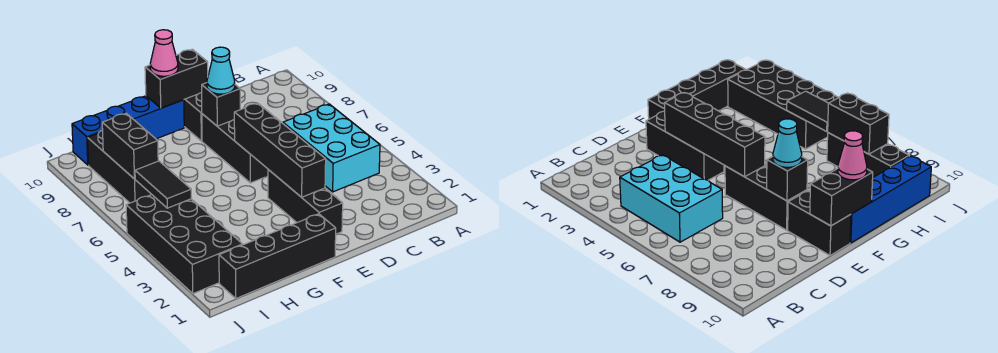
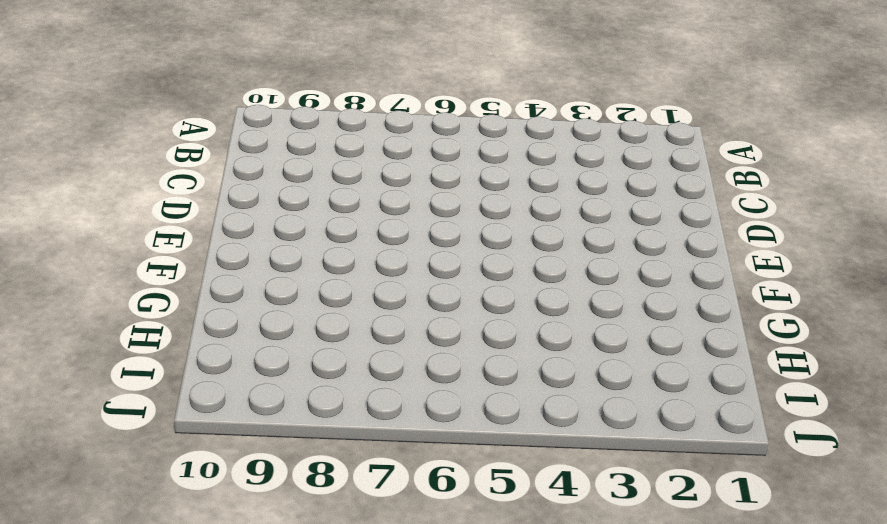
none -> cyan 2x3 brick [283,104,380,192]
none -> black 1x3 brick [268,170,343,234]
none -> black 1x3 brick [202,114,268,183]

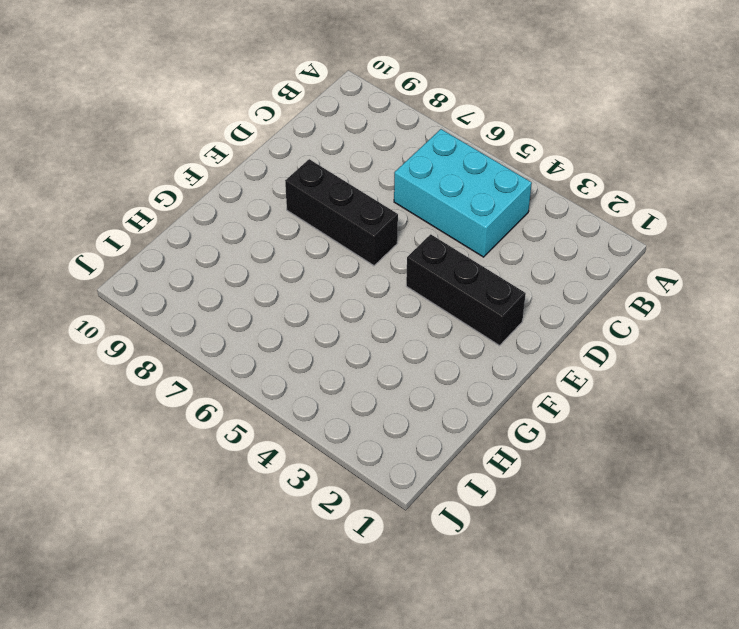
none -> black 1x2 brick [184,93,202,141]
none -> black 1x4 brick [219,214,336,298]
none -> blue 1x4 brick [72,96,184,165]

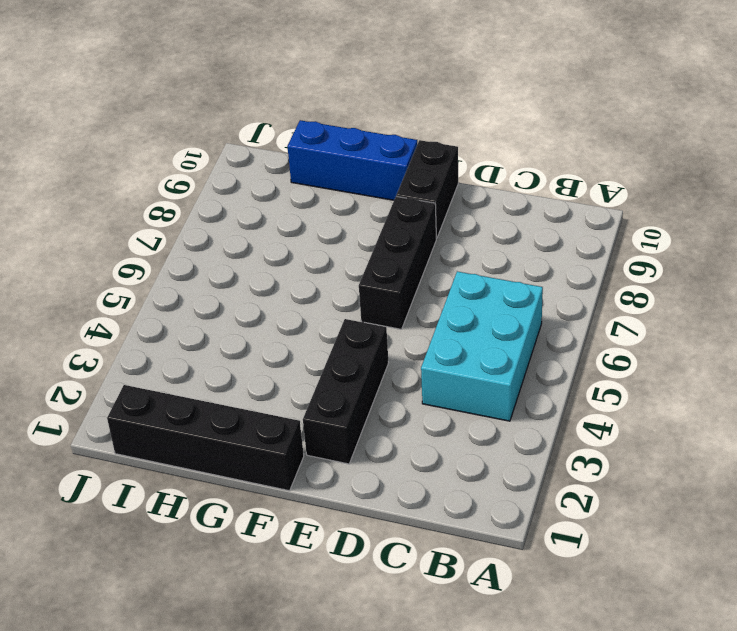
blue 1x3 brick [287,120,417,200] -> blue 1x4 brick [72,96,184,165]
none -> black 2x4 brick [126,195,243,294]
none -> black 1x3 brick [88,130,152,203]
none -> black 1x4 brick [234,103,326,197]

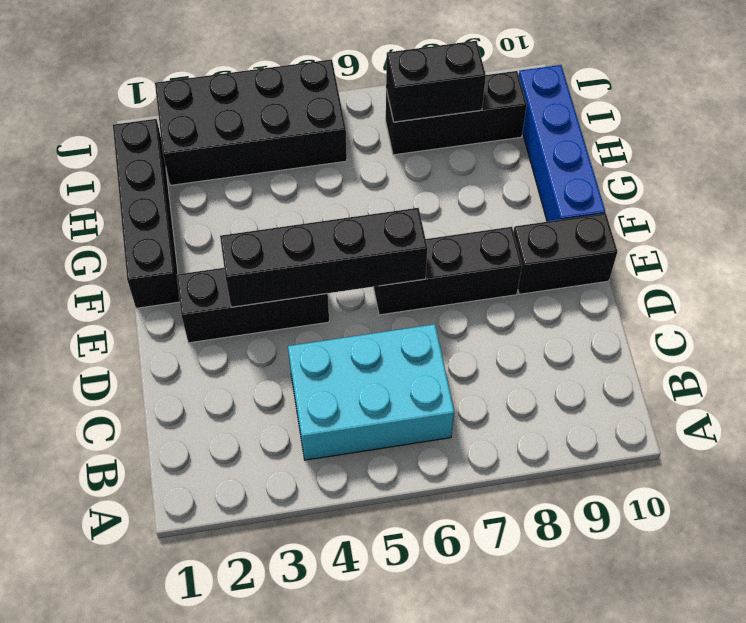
none -> black 1x1 brick [202,83,240,126]
none -> black 1x2 brick [145,49,208,108]
none -> black 1x2 tile [135,161,191,208]

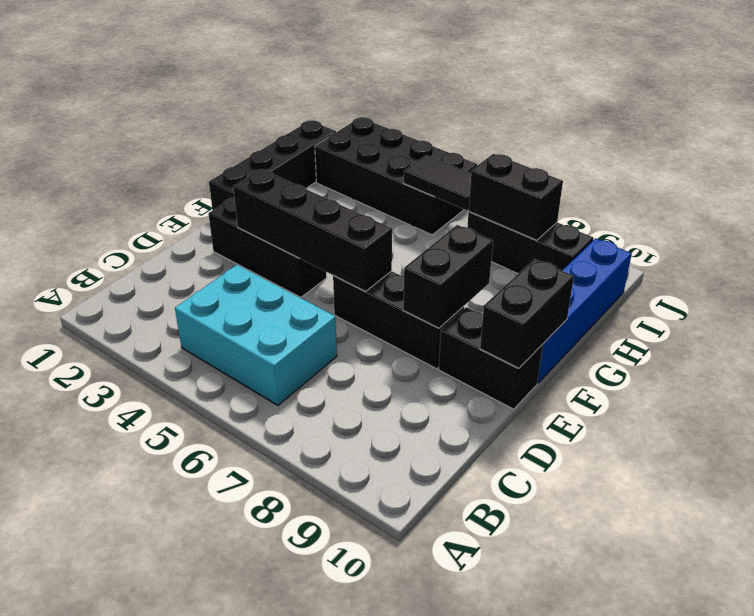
black 1x2 brick [403,225,493,328] -> black 1x1 brick [202,83,240,126]
none -> cyan 1x1 cone [207,47,235,94]
none -> pink 1x1 cone [150,30,178,76]

